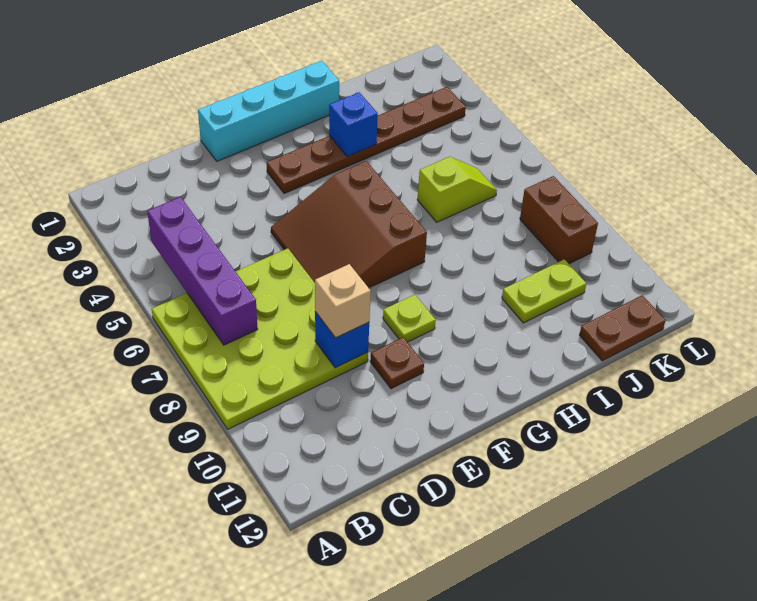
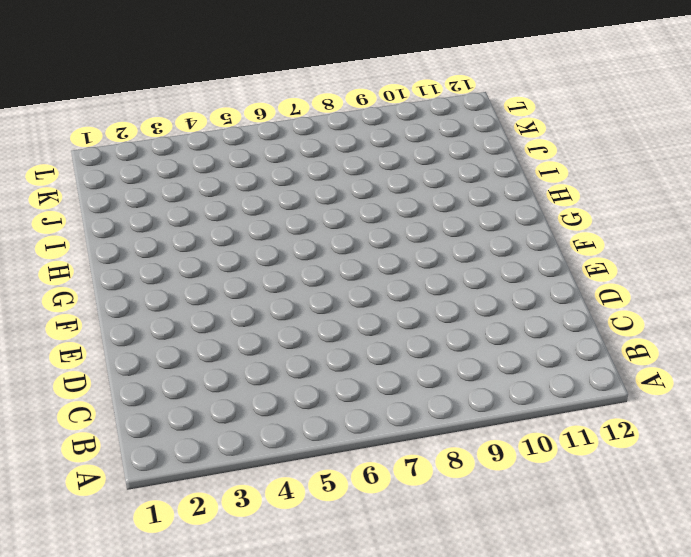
none -> lime 4x4 plate [152,248,368,429]
none -> cyan 1x4 brick [198,61,339,161]
none -> brown 3x3 slope [271,161,427,288]

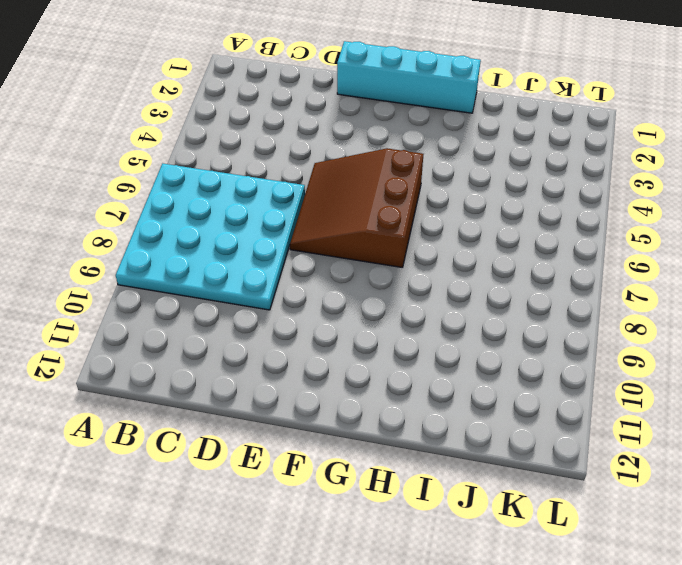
cyan 4x4 plate [116,164,305,310] -> lime 4x4 plate [152,248,368,429]
none -> brown 1x1 plate [370,337,424,389]
none -> brown 1x6 plate [267,87,466,194]
none -> lime 1x1 plate [383,295,436,342]

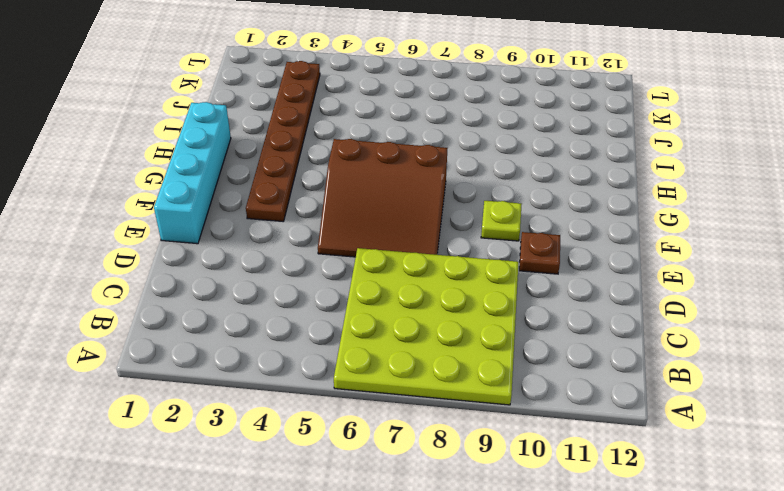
none -> lime 1x2 slope [417,157,497,222]
none -> lime 1x2 plate [502,259,586,323]
none -> brown 1x2 plate [580,295,666,361]

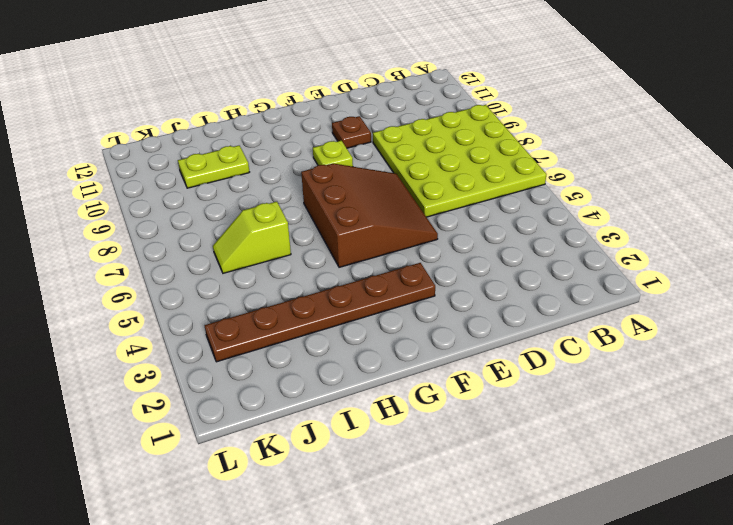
none -> cyan 1x4 brick [198,61,339,161]
none -> brown 1x2 plate [580,295,666,361]
none -> brown 1x2 brick [520,176,598,264]

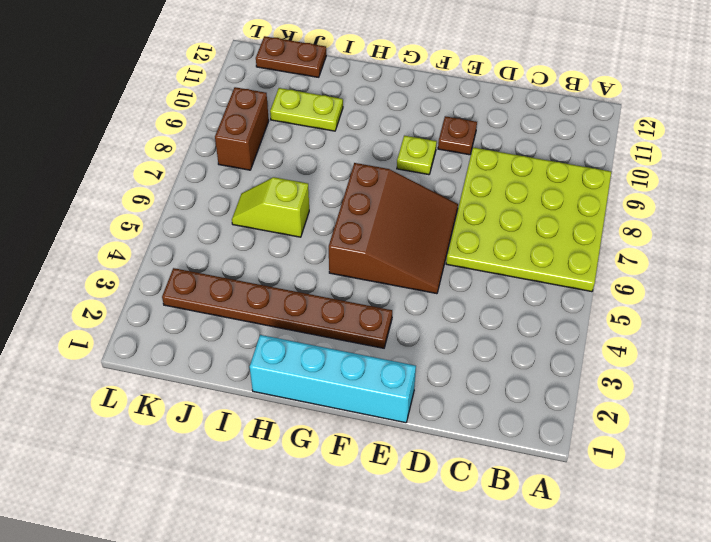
none -> purple 1x4 brick [147,197,258,345]
none -> blue 1x1 brick [315,312,369,368]
none -> blue 1x1 brick [329,92,378,157]

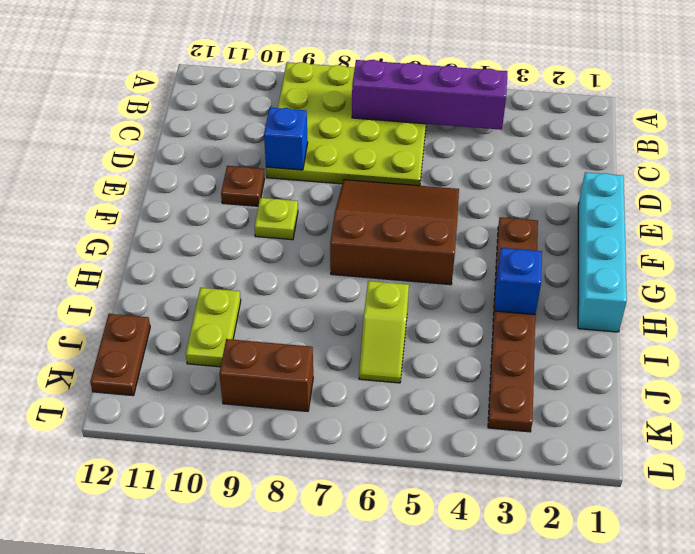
none -> tan 1x1 brick [315,264,371,338]

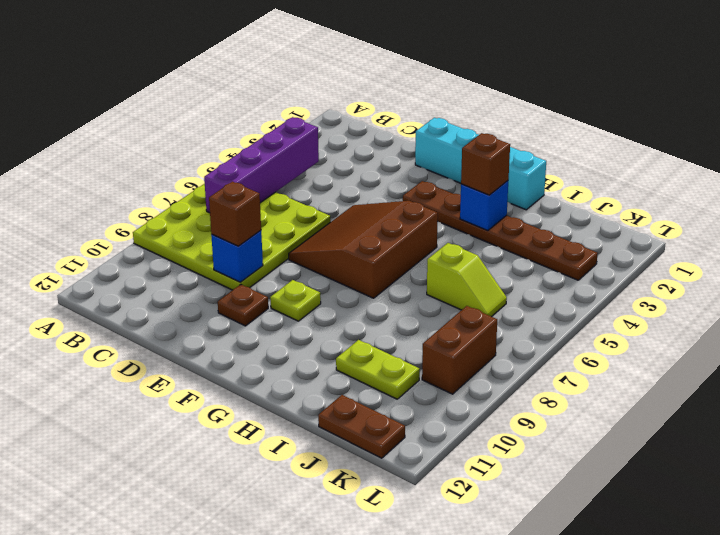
brown 1x1 brick [209,182,261,246] -> tan 1x1 brick [315,264,371,338]
brown 1x1 brick [461,133,510,195] -> none

